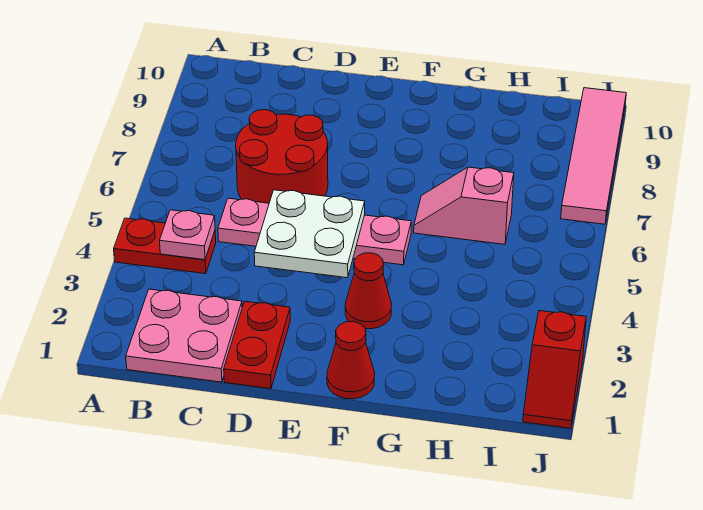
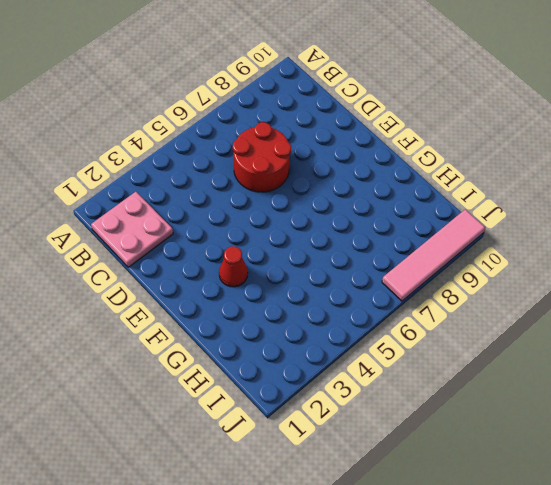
none -> red 1x2 plate [114,218,216,274]
none -> pink 1x4 plate [218,198,411,265]
none -> red 1x2 plate [224,301,290,389]

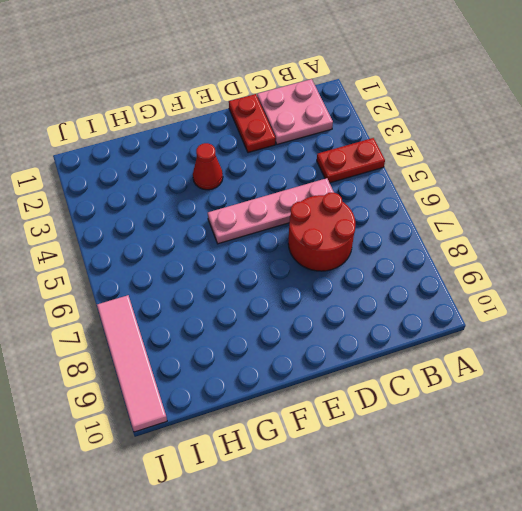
none -> red 1x1 cone [327,321,375,399]
none -> pink 1x2 slope [414,167,514,244]
none -> red 1x2 slope [523,311,586,428]

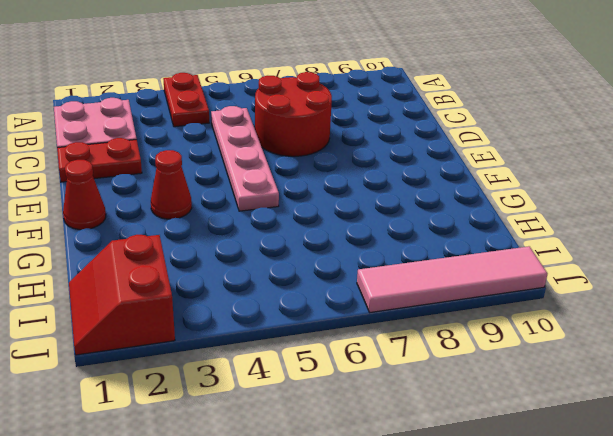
red 2x2 slope [69,235,175,355] -> red 1x2 slope [523,311,586,428]
none -> pink 1x2 slope [414,167,514,244]
none -> pink 1x1 plate [160,210,215,260]
none -> white 2x2 plate [254,190,365,278]

